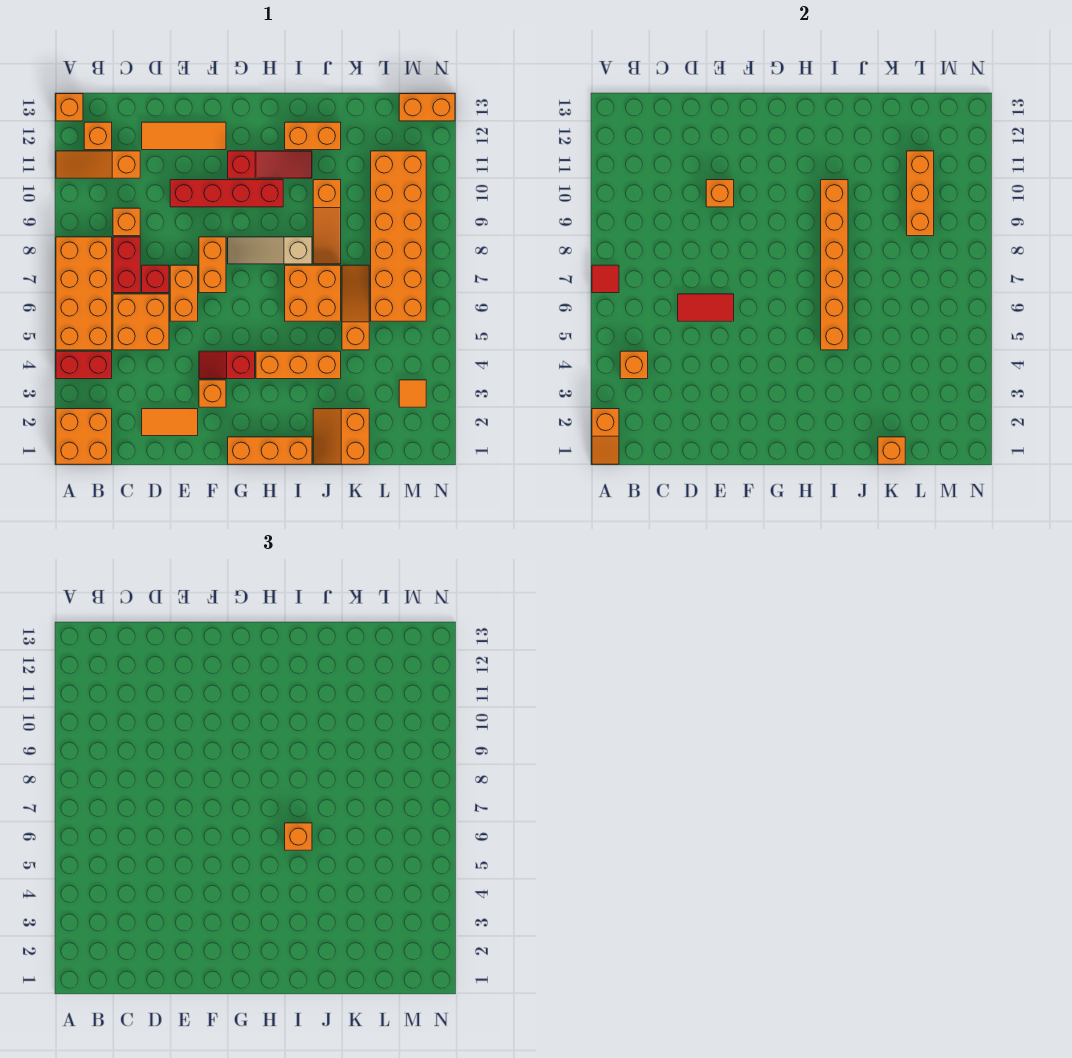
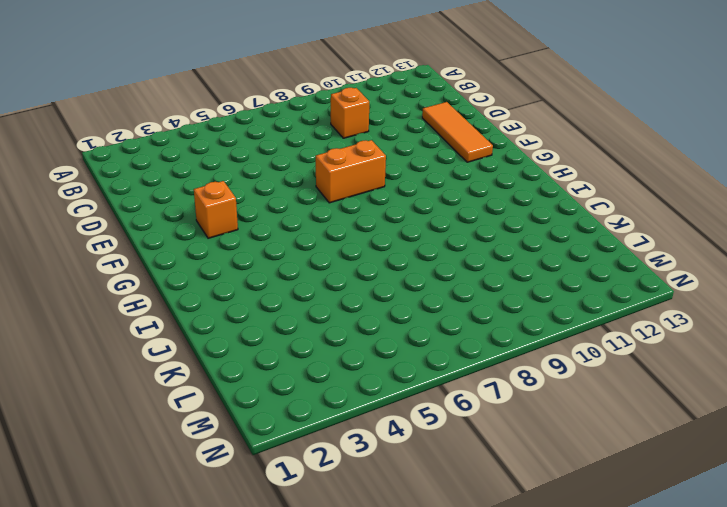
none -> orange 2x2 brick [56,409,112,464]
none -> red 1x2 brick [56,351,112,379]
none -> orange 2x4 brick [56,237,112,350]
none -> orange 1x3 slope [56,151,140,178]

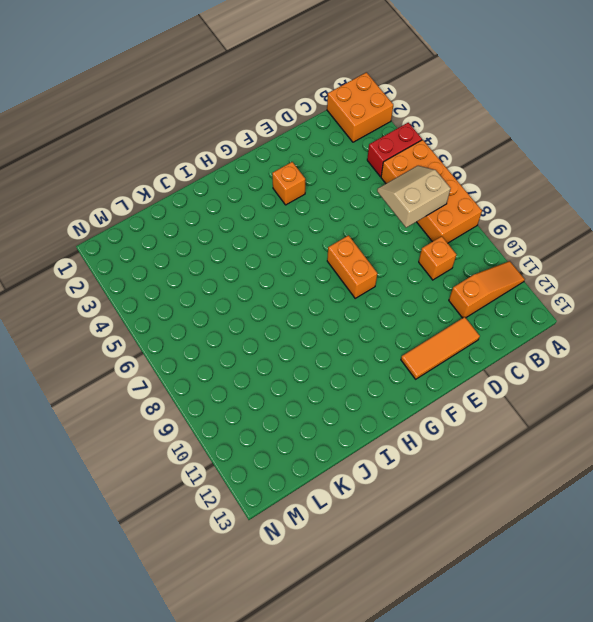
tan 2x2 slope [377,166,451,228] -> none
none -> orange 1x1 brick [56,94,83,121]
none -> orange 1x1 brick [84,122,112,150]
none -> orange 2x2 brick [113,294,169,350]
none -> red 1x2 brick [113,237,140,293]

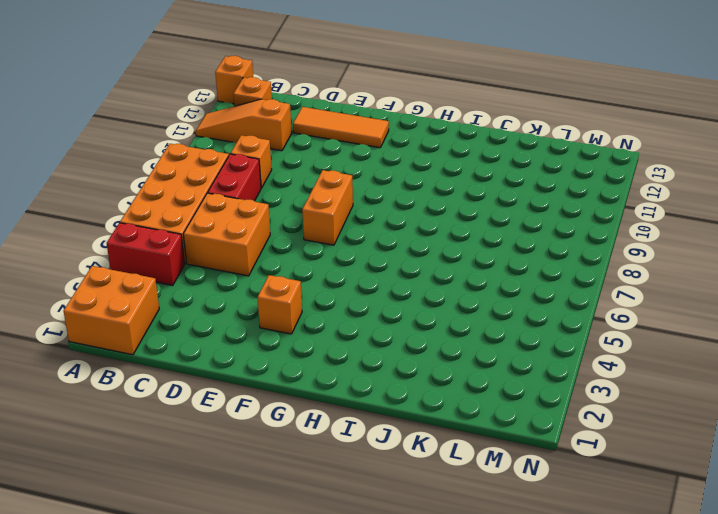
none -> orange 1x2 tile [142,409,198,436]
none -> red 1x1 brick [142,265,169,293]
none -> orange 1x2 brick [170,265,198,321]
none -> red 1x4 brick [170,180,283,207]

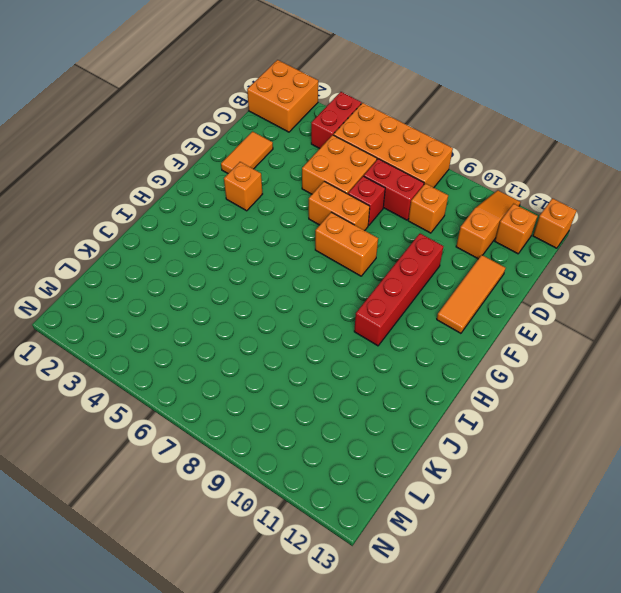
none -> red 1x2 slope [199,351,255,379]
none -> orange 1x3 brick [228,437,312,464]
none -> tan 1x3 slope [228,237,312,264]
none -> red 1x3 slope [228,151,312,178]

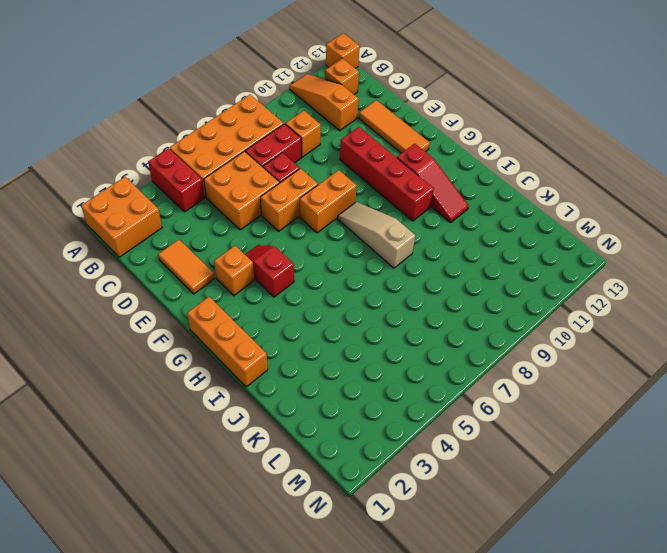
none -> orange 1x3 brick [256,351,341,379]
none -> orange 2x2 brick [285,265,341,321]
none -> orange 1x2 brick [285,122,341,150]
none -> orange 2x2 slope [313,409,369,464]

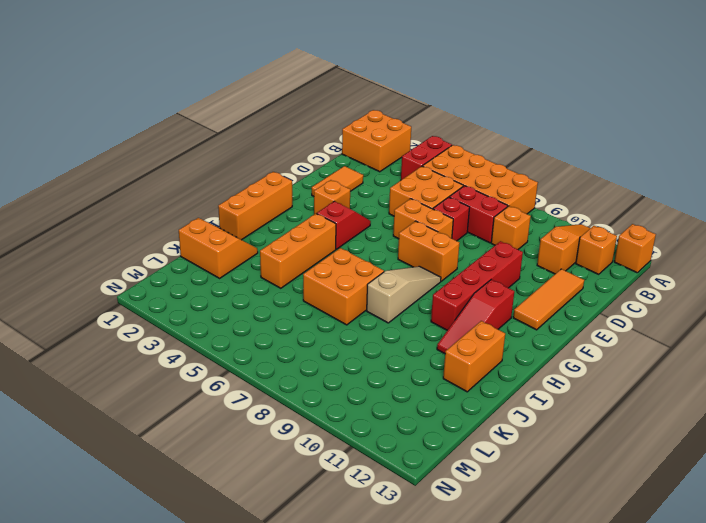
none -> orange 1x3 slope [313,180,341,264]
none -> orange 1x3 slope [342,265,369,350]
none -> orange 2x6 brick [371,151,426,321]
none -> orange 1x1 tile [399,380,426,407]

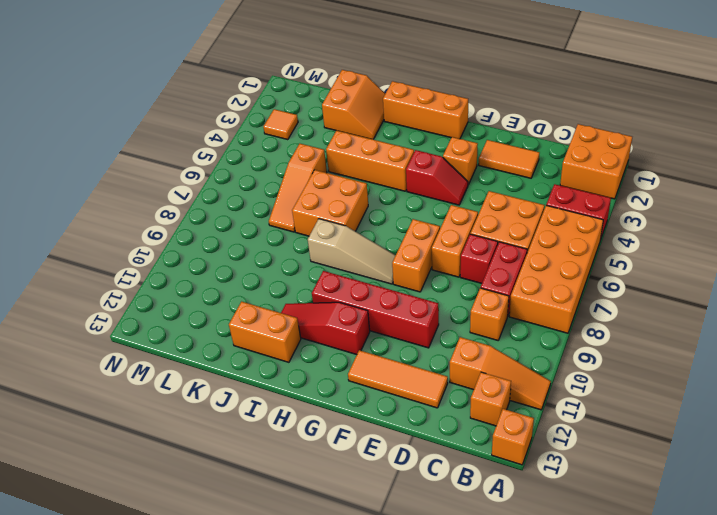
none -> orange 1x3 slope [313,180,341,264]
none -> orange 2x6 brick [371,151,426,321]
none -> orange 1x2 brick [399,94,455,121]
none -> orange 1x2 slope [592,409,619,464]

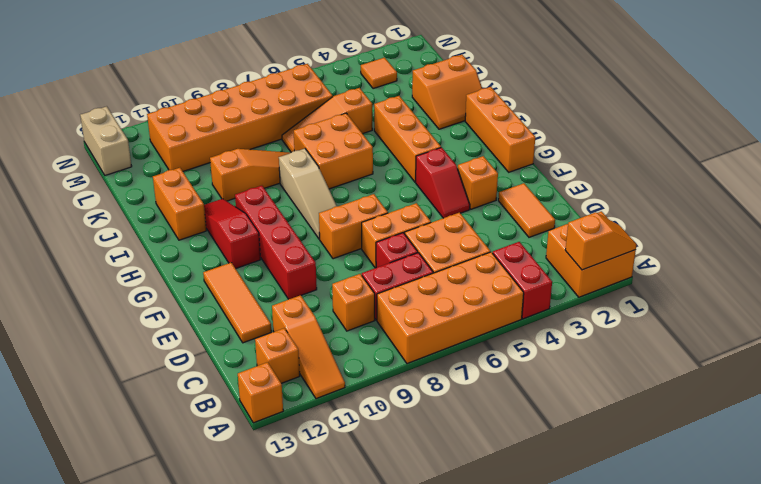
tan 1x2 brick [80,106,132,175] -> orange 1x2 brick [399,94,455,121]
none -> red 1x1 tile [592,265,619,293]
none -> orange 1x1 brick [620,351,648,379]
none -> red 1x2 tile [678,294,734,321]
none -> orange 1x1 brick [706,180,734,207]

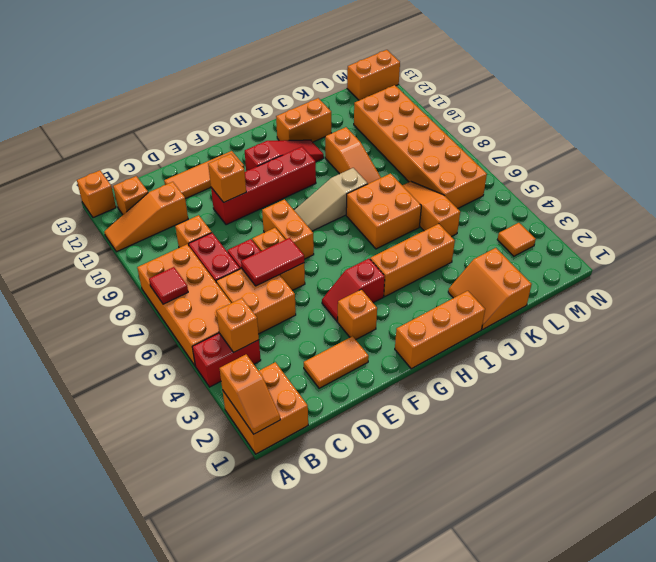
none -> orange 1x6 brick [821,180,848,350]
none -> orange 1x1 brick [878,437,905,464]
none -> orange 1x3 brick [907,151,934,236]
none -> orange 1x1 brick [285,823,312,850]

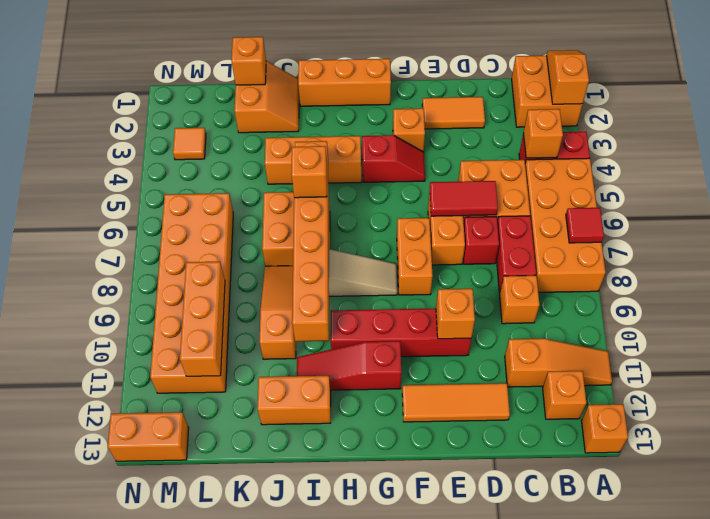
none -> orange 1x3 slope [342,265,369,350]

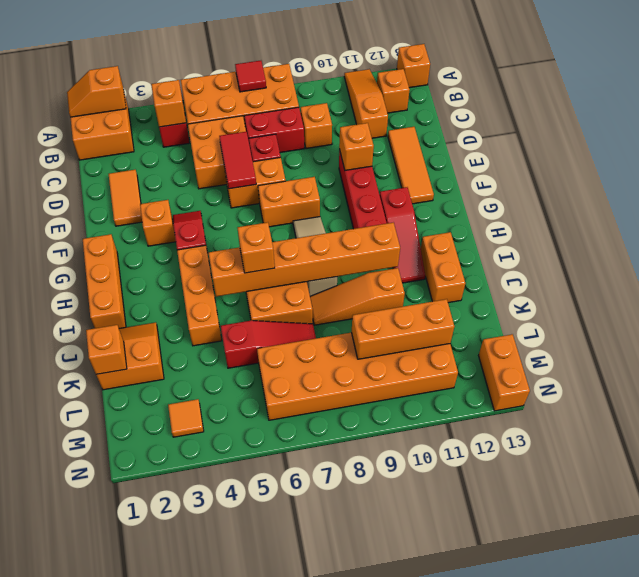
red 1x3 slope [221,321,316,368] -> orange 1x3 slope [342,265,369,350]

